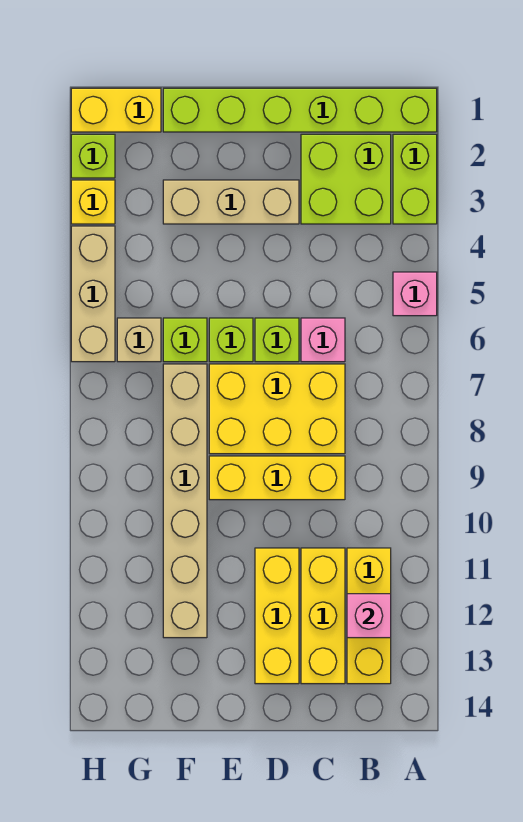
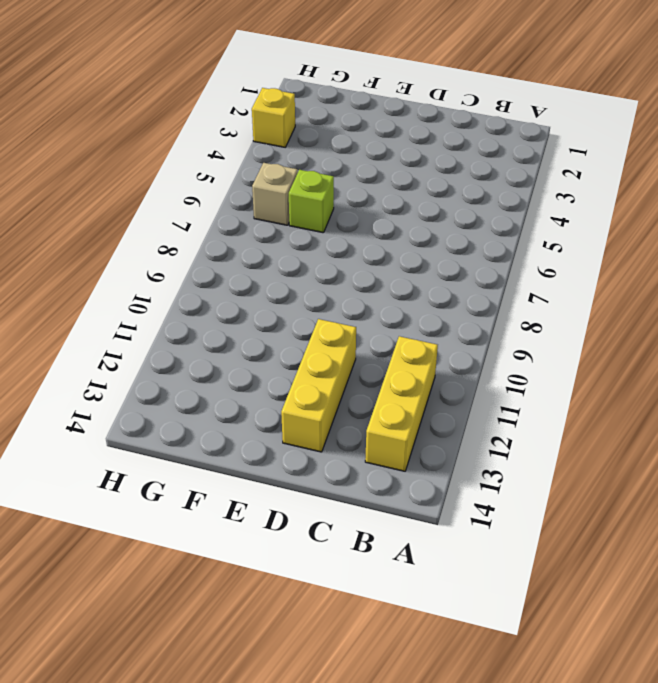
none -> lime 1x6 brick [163,88,437,132]
none -> lime 1x2 brick [393,134,437,224]
none -> pink 1x1 brick [393,272,437,316]

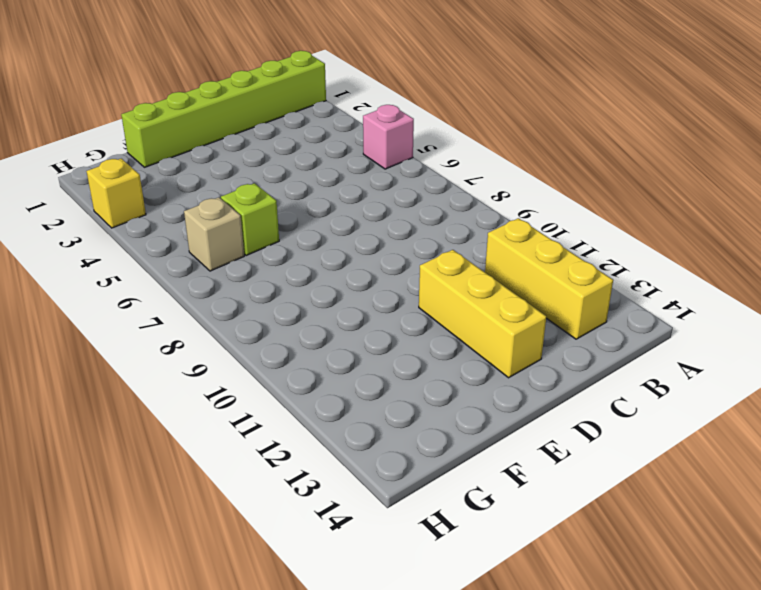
none -> lime 1x2 brick [393,134,437,224]
none -> lime 2x2 brick [301,134,391,224]
none -> pink 1x1 brick [301,318,345,362]

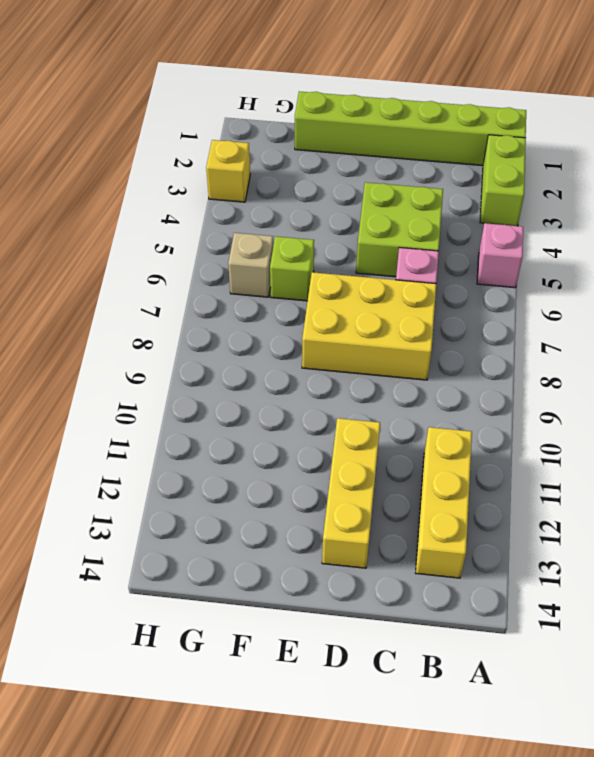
lime 2x2 brick [356,182,443,277] -> lime 2x2 brick moved to [301,134,391,224]
none -> yellow 1x3 brick [209,456,345,500]
none -> yellow 1x3 brick [301,548,345,684]
none -> tan 1x3 brick [163,180,299,224]

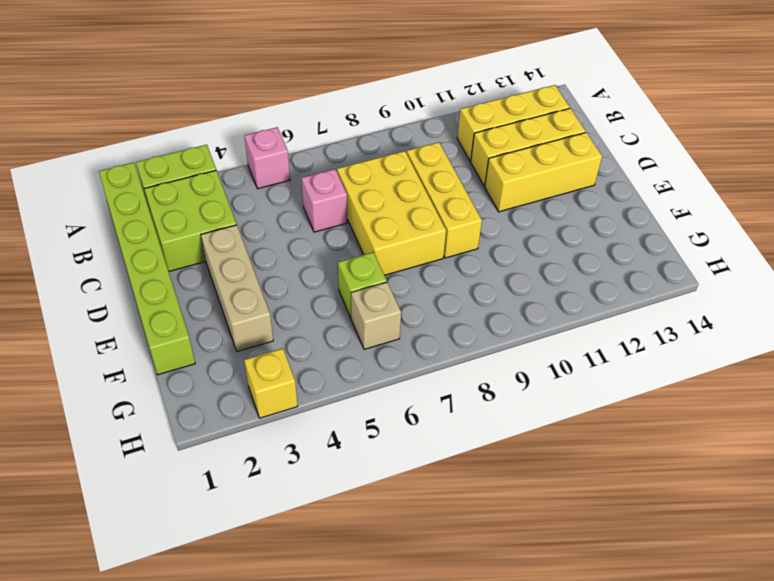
none -> lime 1x1 brick [255,318,299,362]
none -> lime 1x1 brick [209,318,253,362]
none -> tan 1x6 brick [163,364,207,638]

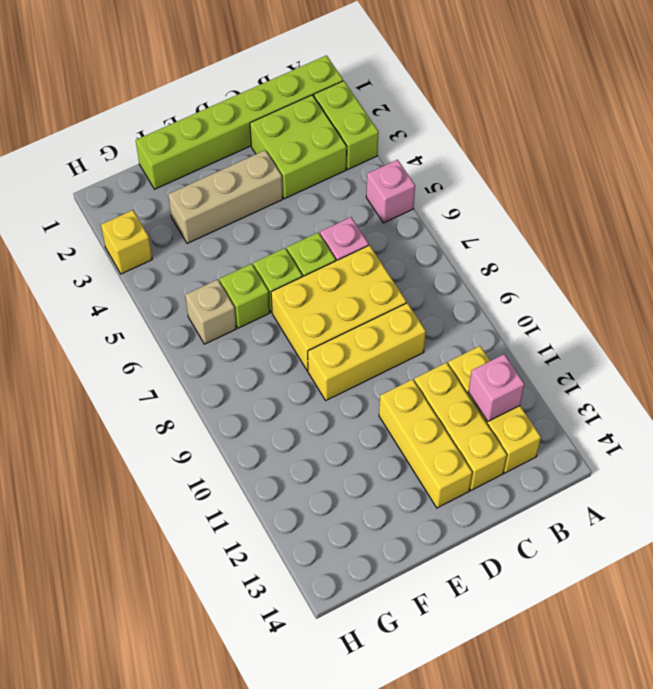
none -> tan 1x6 brick [163,364,207,638]
none -> yellow 1x2 brick [71,88,161,132]
none -> lime 1x1 brick [71,134,115,178]

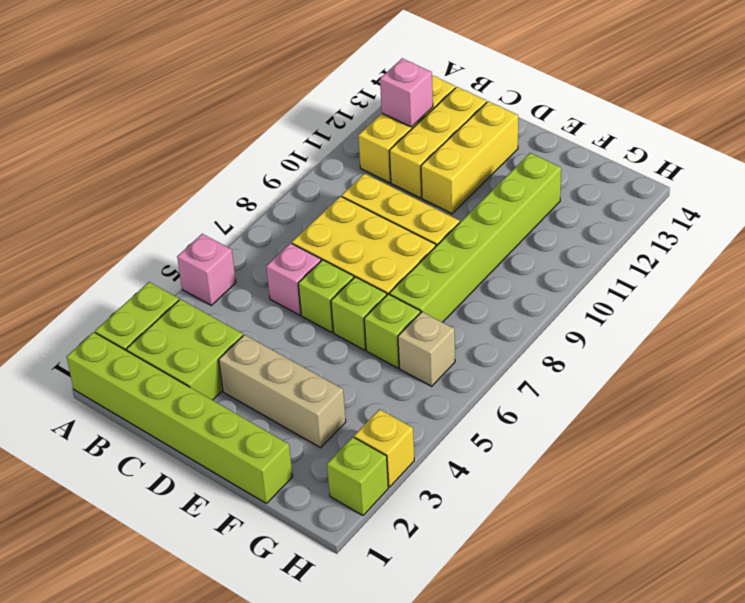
lime 1x6 brick [390,153,561,322] -> tan 1x6 brick [163,364,207,638]
none -> yellow 1x2 brick [71,88,161,132]
none -> tan 1x3 brick [71,226,115,362]

